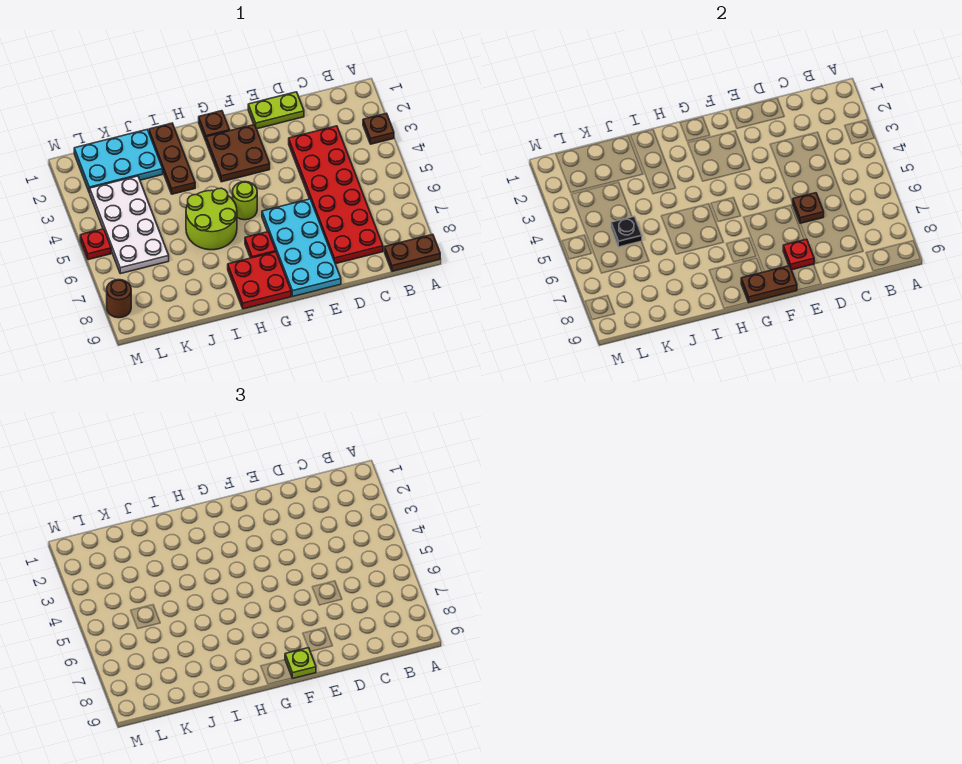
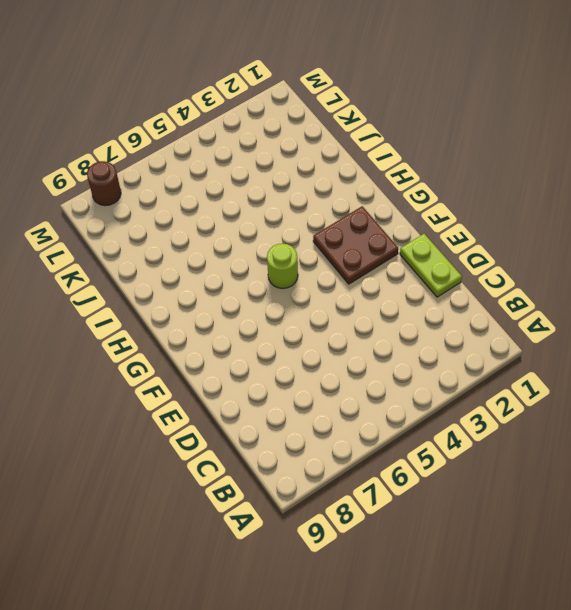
none -> brown 1x1 plate [363,113,394,144]
none -> brown 1x2 plate [385,234,440,271]
none -> red 2x6 plate [289,126,383,264]

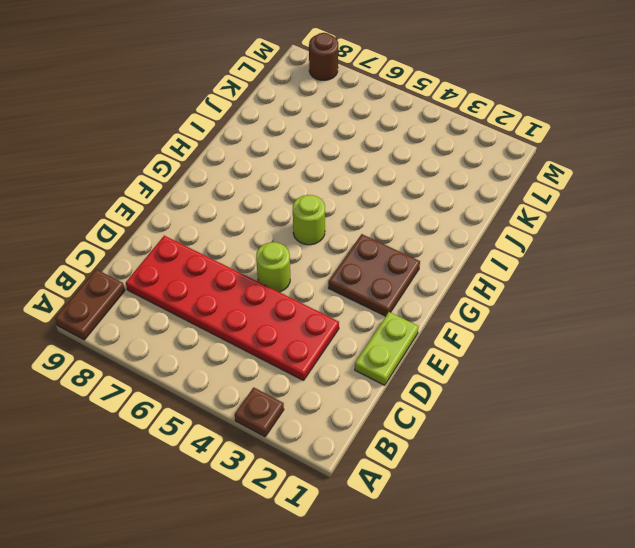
lime 1x1 round brick [256,242,290,292] -> none
none -> cyan 2x4 plate [262,199,341,296]
none -> brown 1x1 plate [199,111,230,141]
none -> red 1x1 plate [245,232,276,258]

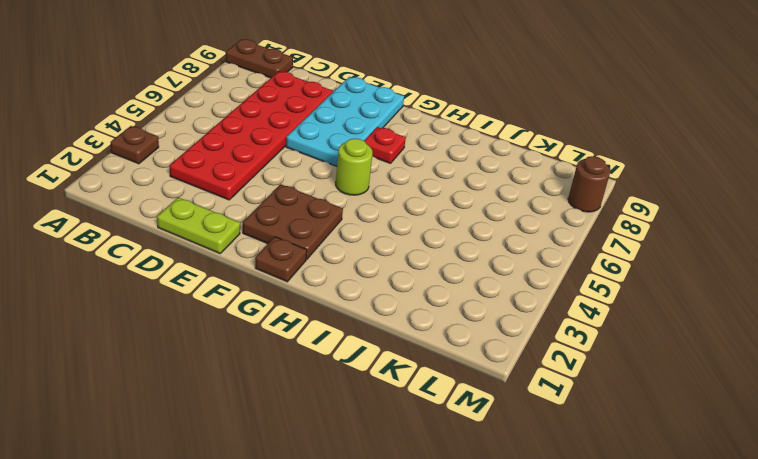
none -> red 2x2 plate [228,252,291,309]
none -> lime 2x2 round brick [186,188,237,250]
none -> brown 1x3 plate [149,123,195,194]

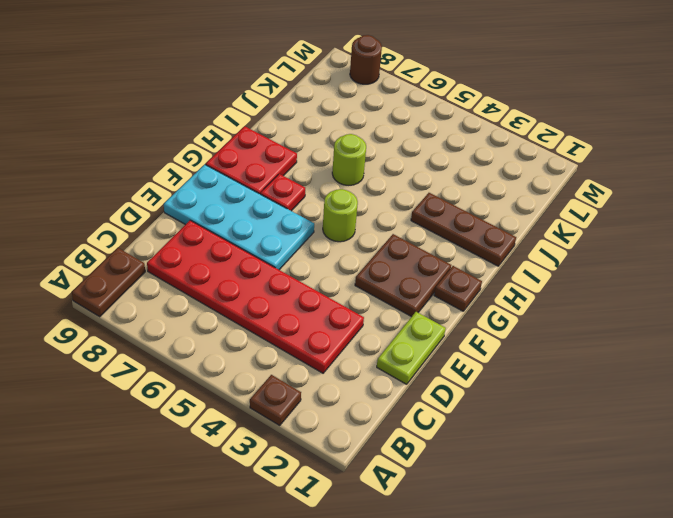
lime 1x1 round brick [332,134,366,185] -> lime 2x2 round brick [186,188,237,250]
none -> cyan 2x3 plate [74,129,163,193]
none -> white 2x4 plate [90,176,169,274]
none -> red 1x1 plate [80,229,111,260]

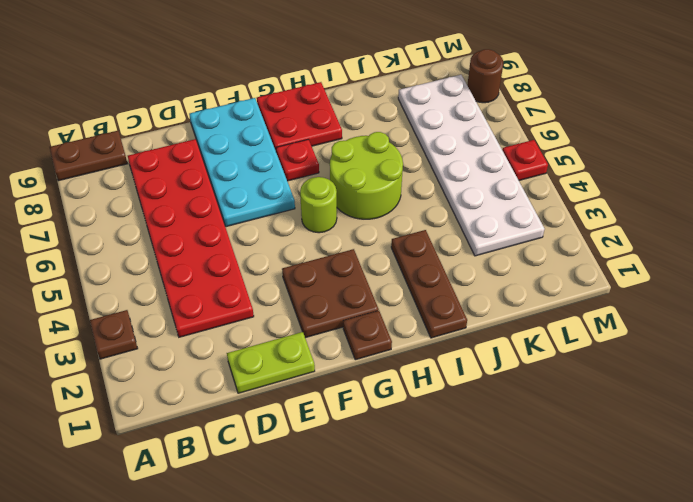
white 2x6 plate [398,75,545,256] -> white 2x4 plate [90,176,169,274]
none -> cyan 2x3 plate [74,129,163,193]
none -> brown 1x1 plate [792,193,824,224]
none -> red 1x1 plate [783,239,814,270]

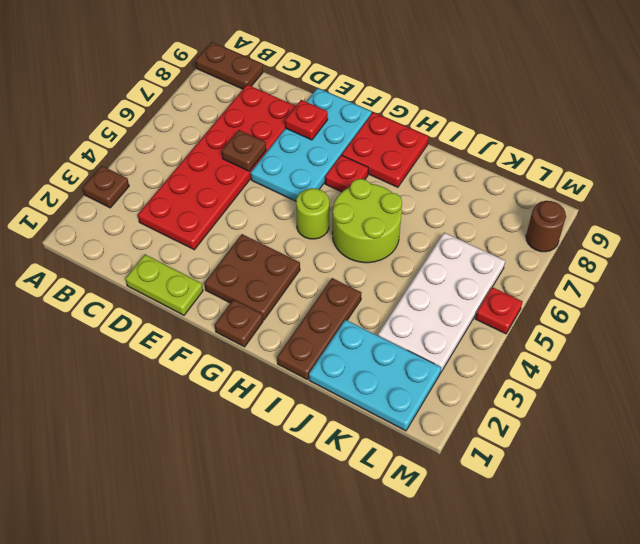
none -> brown 1x2 plate [741,266,797,303]
none -> black 1x1 plate [611,216,642,247]
none -> lime 1x1 plate [285,648,316,679]

